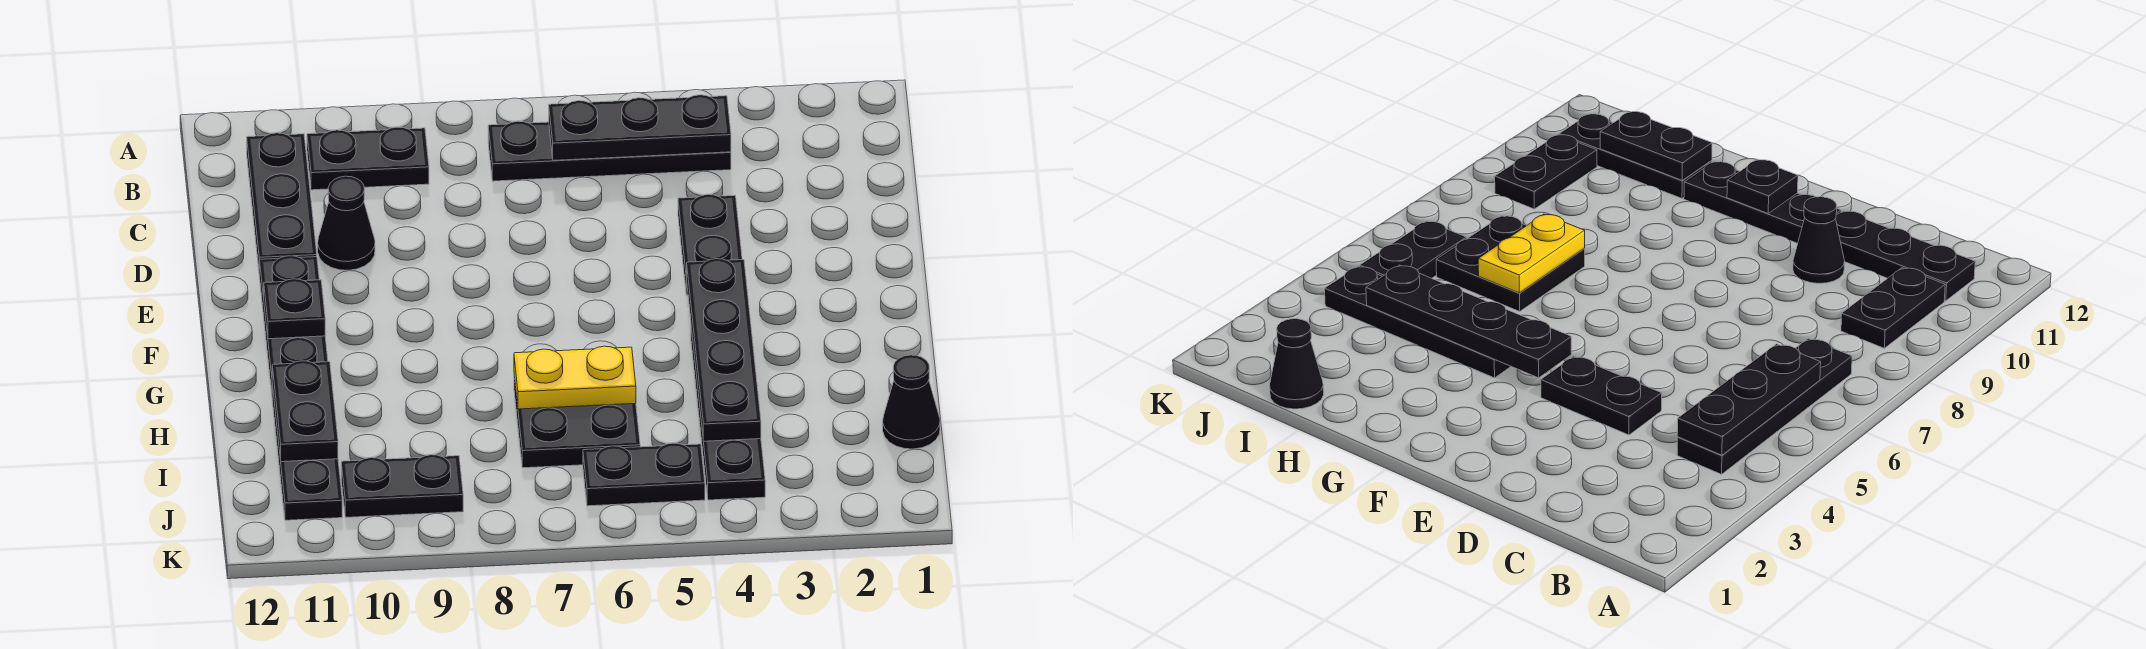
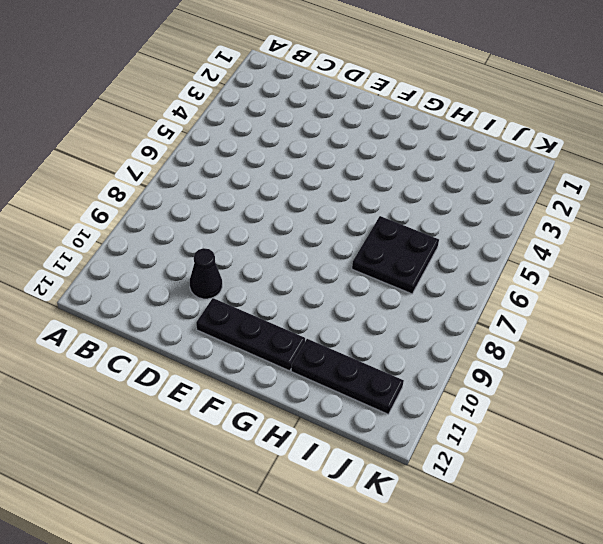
none -> black 1x4 plate [488,121,731,181]
none -> black 1x2 plate [307,127,429,190]
none -> black 1x3 plate [247,133,317,267]

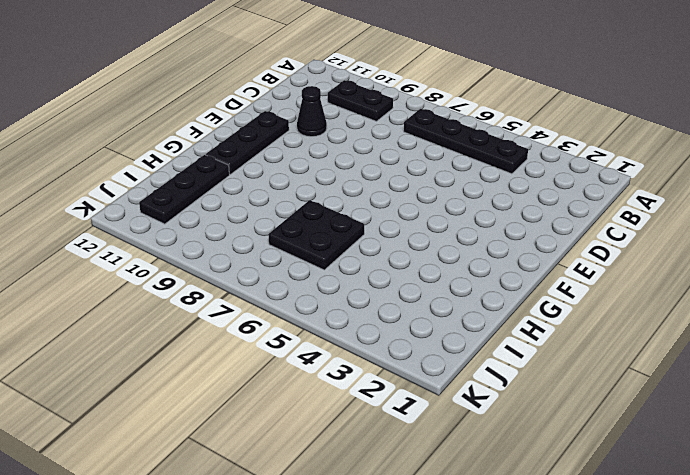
none -> black 1x3 plate [247,133,317,267]
none -> black 1x2 plate [678,195,742,295]
none -> black 1x4 plate [691,327,765,500]

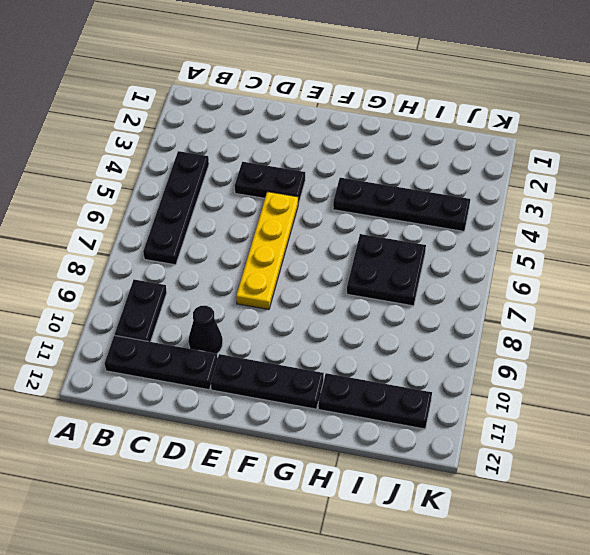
yellow 1x4 plate [236,192,298,310] -> none
none -> black 1x1 cone [883,355,940,449]
none -> black 1x2 plate [583,443,705,506]
none -> black 1x2 plate [341,455,463,517]

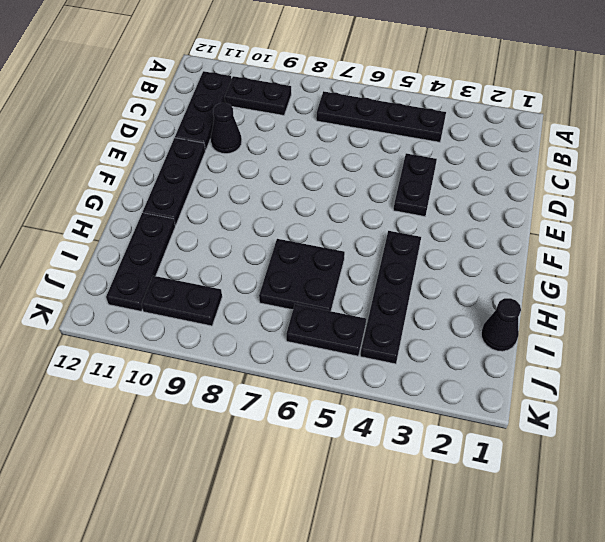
none -> black 1x3 plate [549,95,731,160]
none -> black 1x4 plate [687,259,761,441]
none -> black 1x1 plate [264,279,325,339]

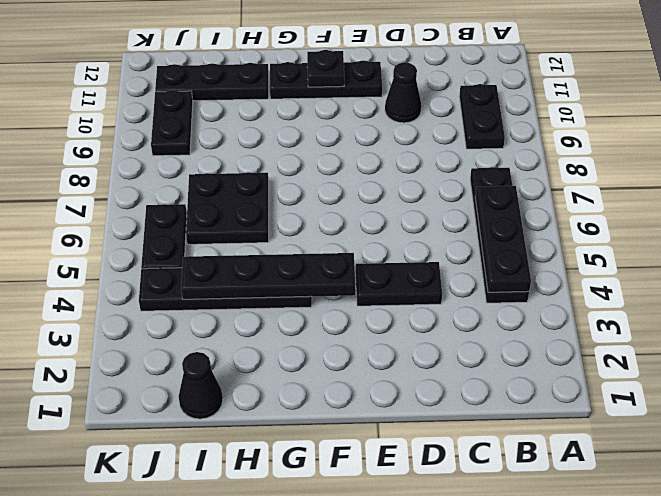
none -> black 1x3 plate [247,133,317,267]
none -> yellow 1x2 plate [514,346,636,409]
none -> black 1x2 plate [272,361,338,462]

